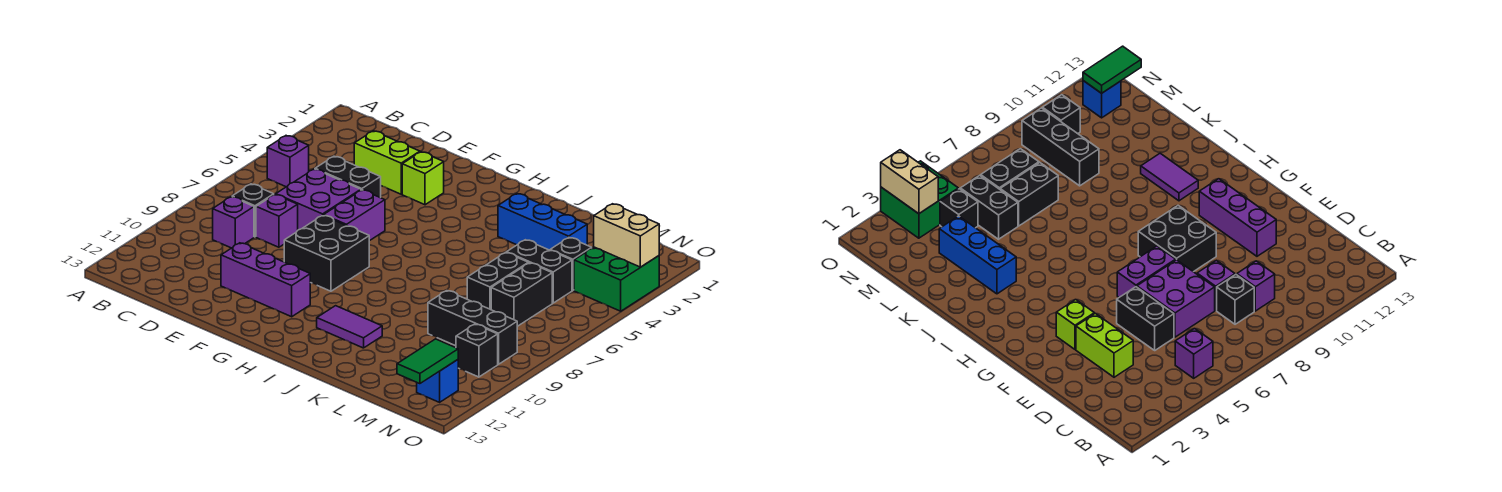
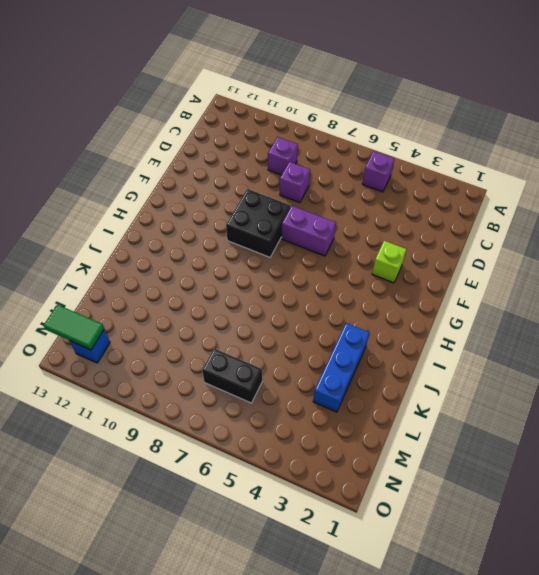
none -> black 1x1 brick [232,184,274,237]
none -> lime 1x2 brick [354,131,420,194]
none -> black 1x2 brick [315,156,381,198]

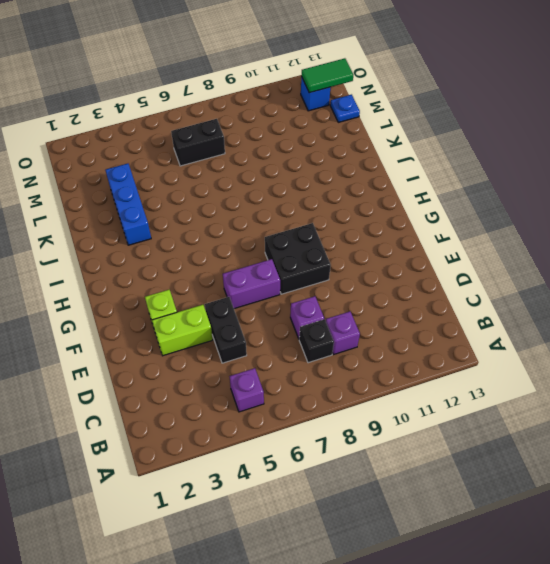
lime 1x2 brick [152,305,213,356] -> lime 1x2 brick turned to [354,131,420,194]
blue 1x1 plate [330,95,360,122] -> none
none -> purple 2x2 brick [276,169,361,230]
none -> purple 1x3 brick [221,243,310,317]
none -> purple 1x2 tile [317,306,382,348]

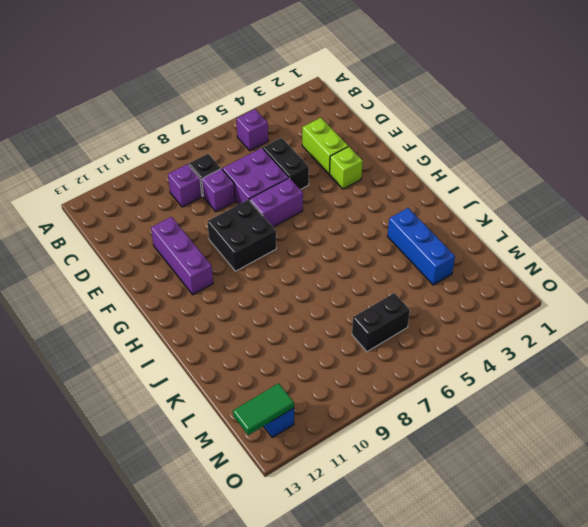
none -> purple 1x2 tile [317,306,382,348]
none -> black 1x2 brick [507,240,572,303]
none -> black 1x2 brick [467,252,528,310]

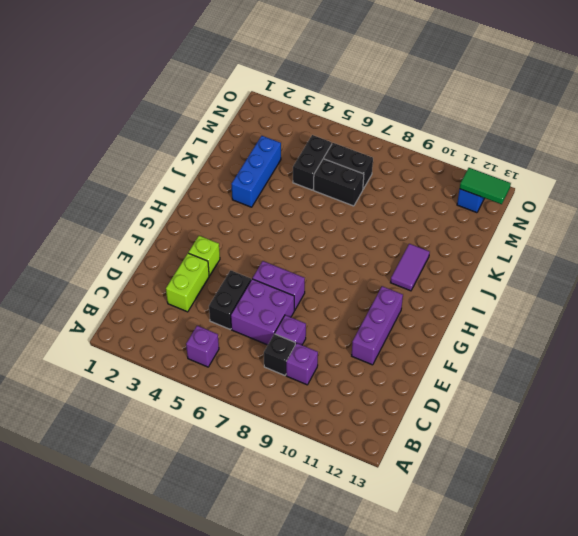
none -> black 2x2 brick [284,215,369,291]
none -> black 1x3 brick [428,291,517,364]
none -> black 1x1 brick [550,238,592,290]

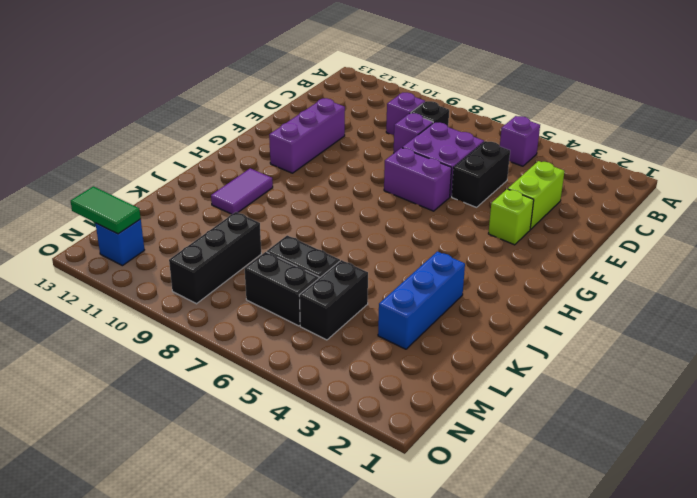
none -> black 2x2 brick [284,215,369,291]
none -> black 1x1 brick [550,238,592,290]
none -> green 2x2 brick [574,247,659,311]

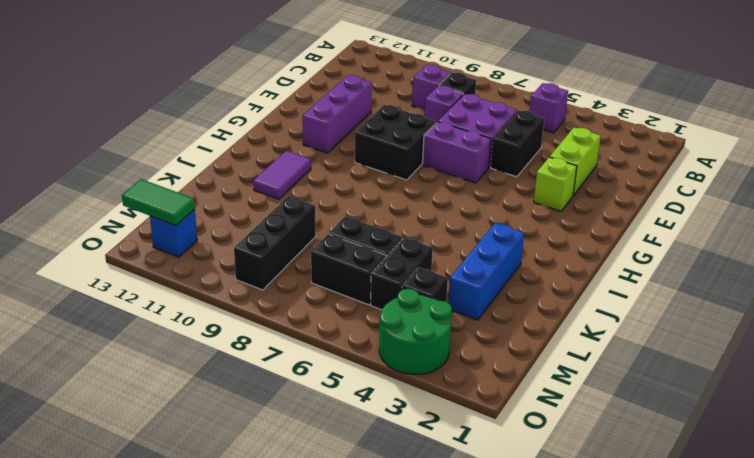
green 2x2 round brick [379,289,452,374] -> green 2x2 brick [574,247,659,311]
none -> black 1x1 brick [456,324,498,377]
none -> tan 1x2 brick [594,204,659,267]

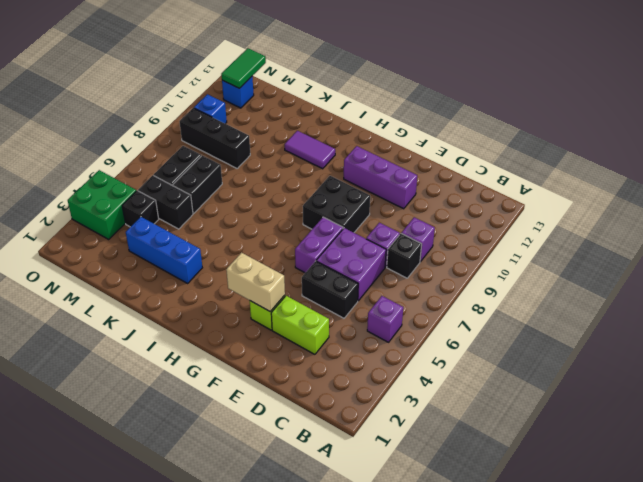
tan 1x2 brick [226,252,285,311] -> tan 1x2 brick moved to [594,204,659,267]
blue 1x1 brick [194,94,227,124] -> black 1x1 brick [456,324,498,377]

